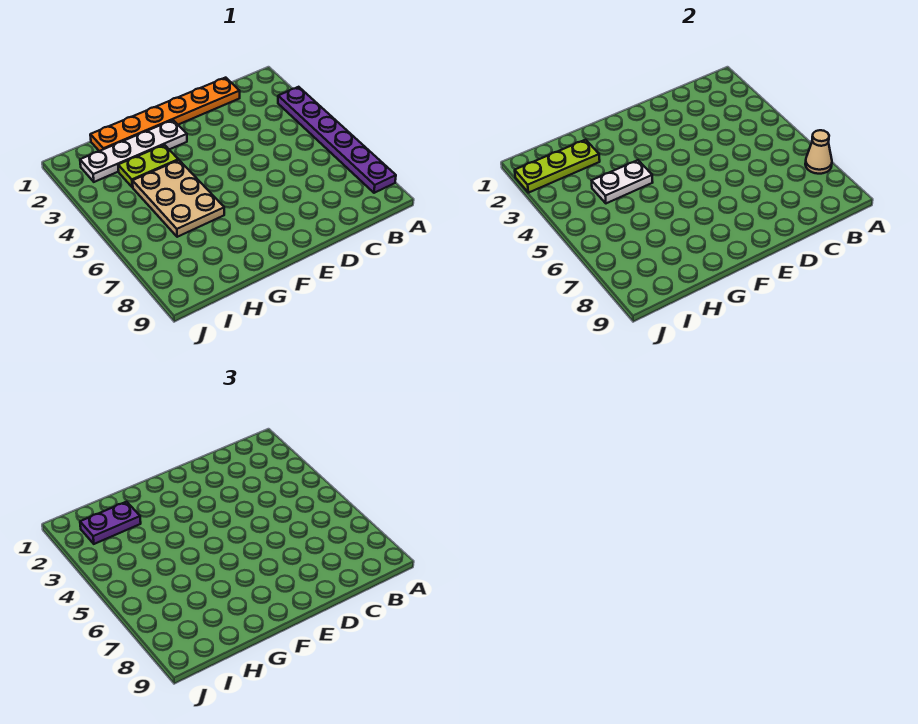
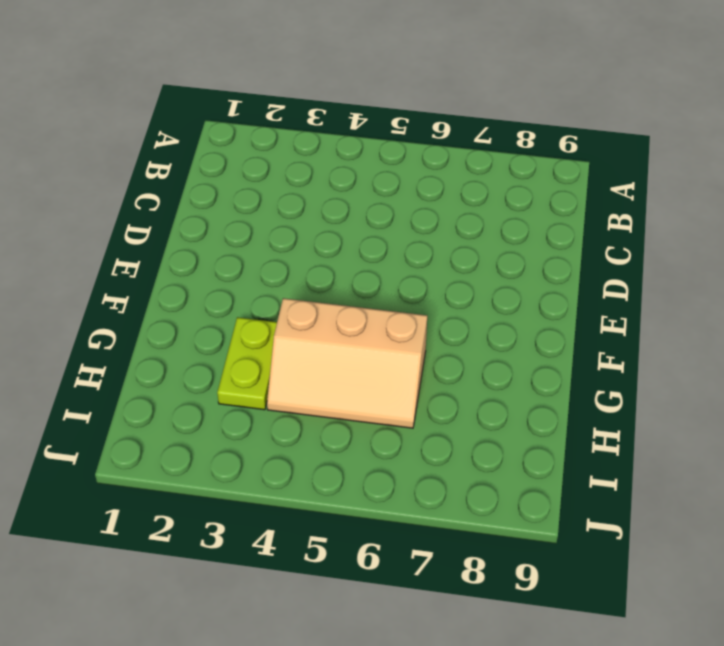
tan 2x3 slope [267,298,427,428] -> tan 2x3 plate [133,160,224,237]
none -> purple 1x6 plate [278,87,396,193]
none -> orange 1x6 plate [90,78,240,151]

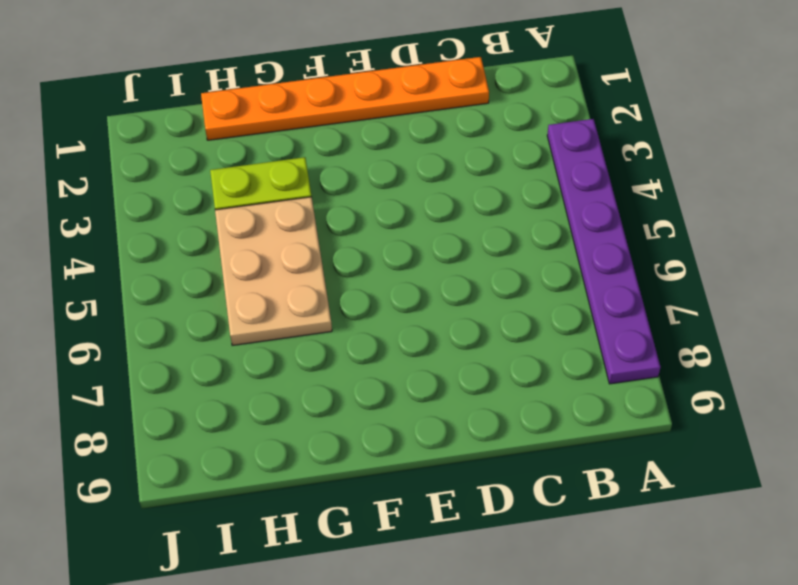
none -> white 1x4 plate [80,120,187,182]
none -> tan 1x1 cone [805,130,832,174]

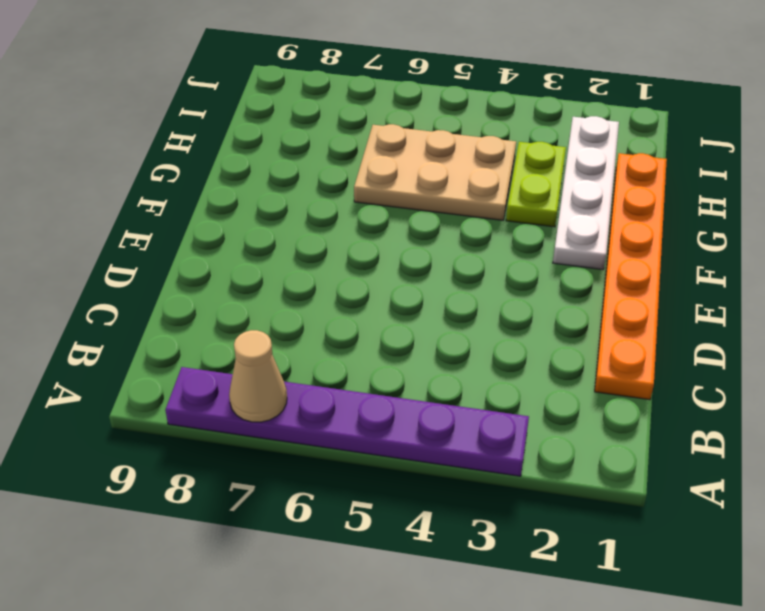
none -> white 1x2 plate [592,160,653,203]
none -> lime 1x3 plate [515,140,600,193]

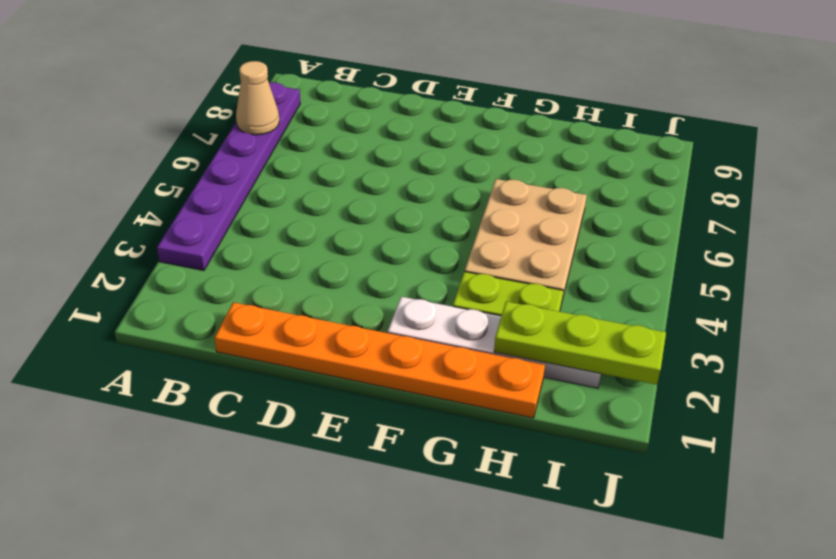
none -> white 1x2 plate [592,160,653,203]
none -> purple 1x2 plate [80,502,141,544]

